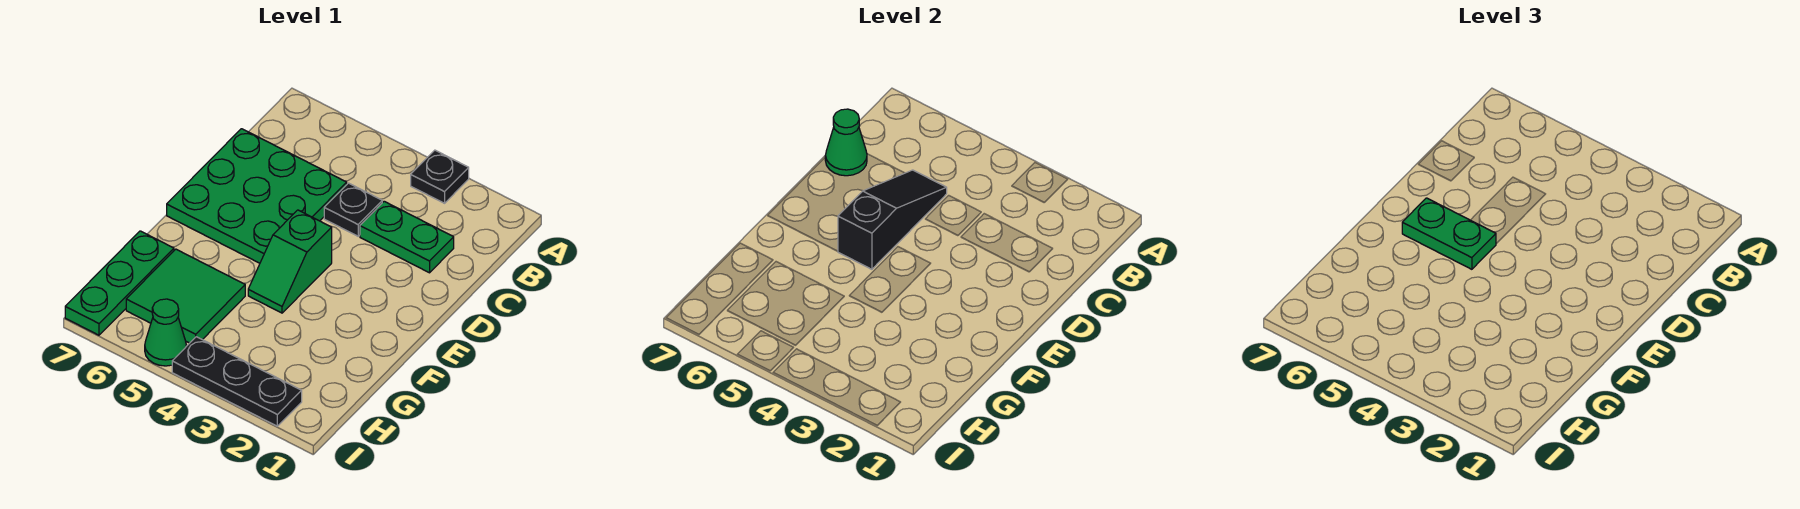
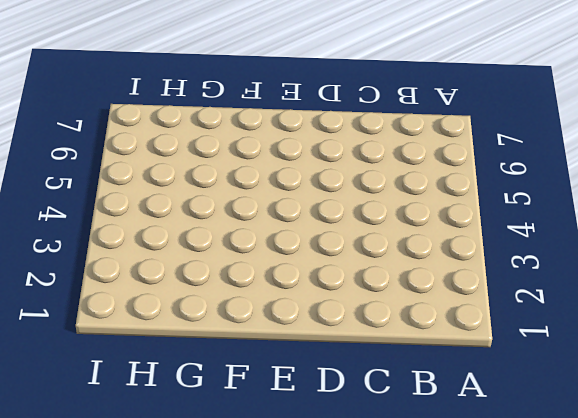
none -> black 1x1 plate [411,150,469,203]
none -> green 1x2 plate [360,201,454,273]
none -> black 1x1 plate [324,183,382,236]

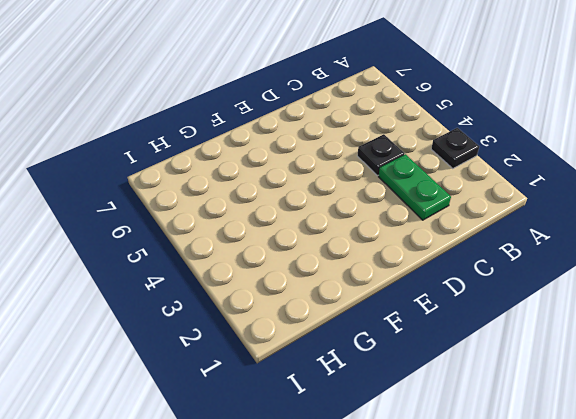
none -> green 3x3 plate [167,129,347,263]
none -> green 1x2 slope [248,210,332,313]
none -> green 2x2 tile [126,249,245,343]

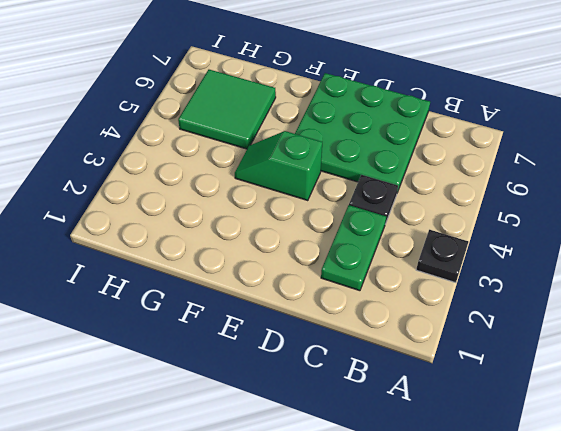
none -> green 1x3 plate [65,231,174,335]
none -> black 1x3 plate [172,337,302,426]
none -> green 1x1 cone [145,299,186,366]

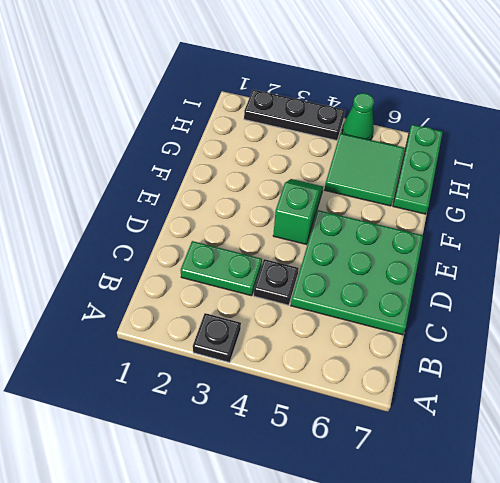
none -> black 1x3 slope [838,170,947,269]
none -> green 1x1 cone [825,109,867,176]
none -> green 1x2 plate [1402,198,1496,269]

